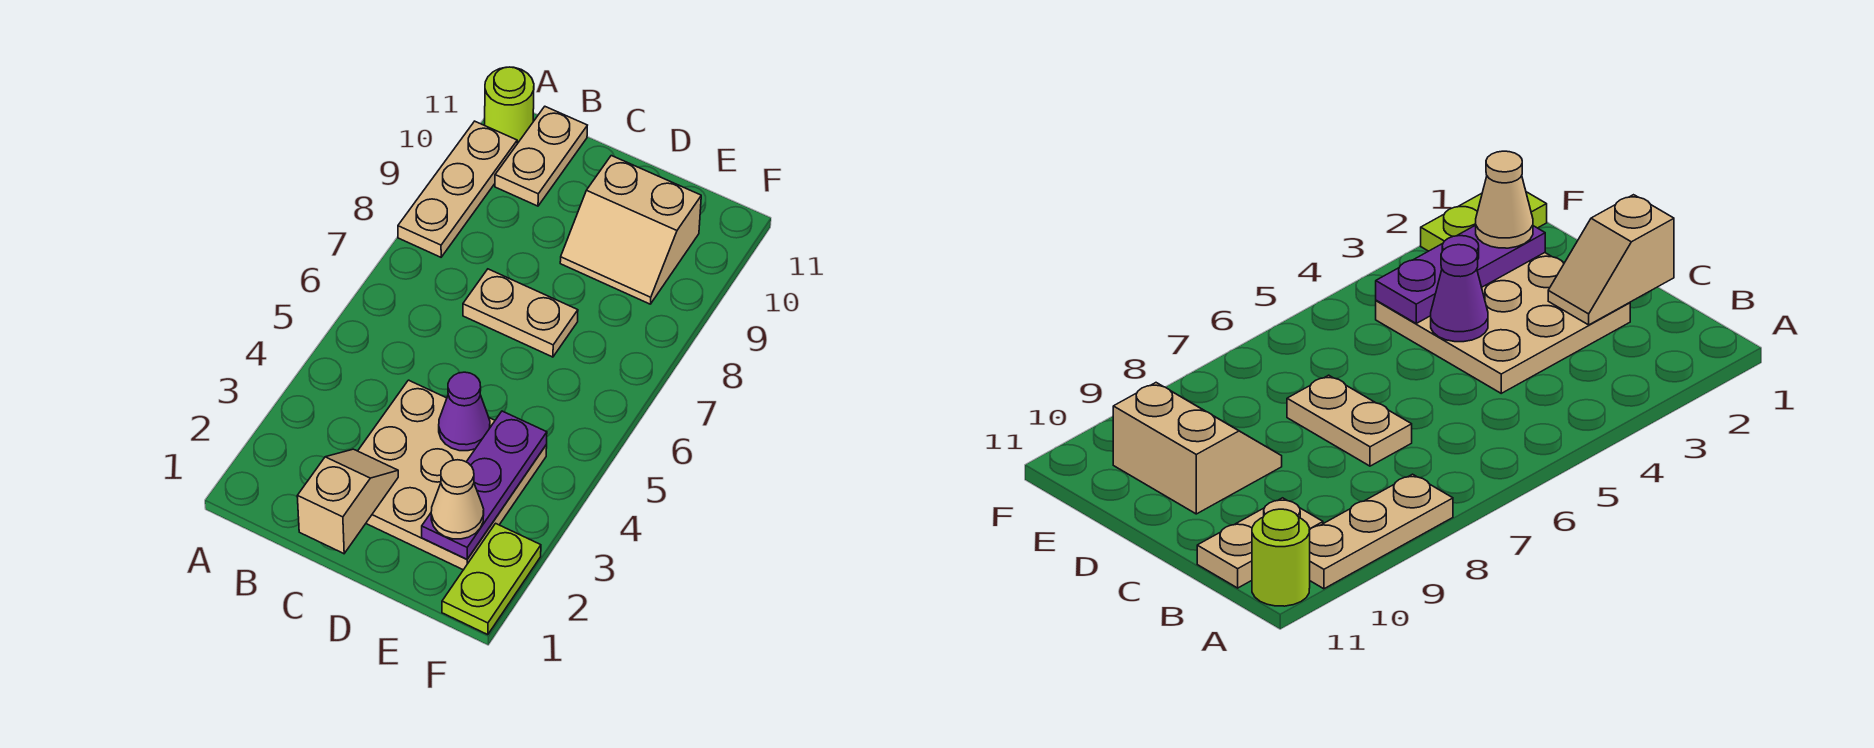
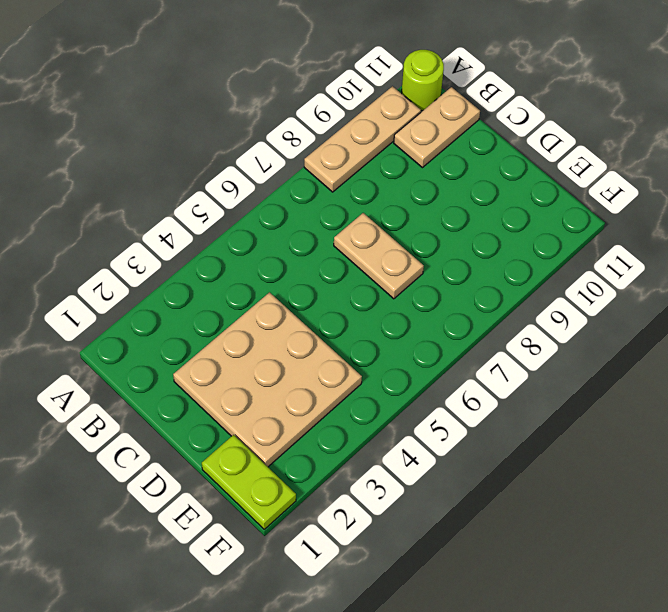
lime 1x2 plate [202,435,296,529] -> lime 1x2 plate turned to [442,523,541,635]
none -> tan 2x2 slope [560,156,701,304]
none -> tan 1x2 slope [297,449,398,554]

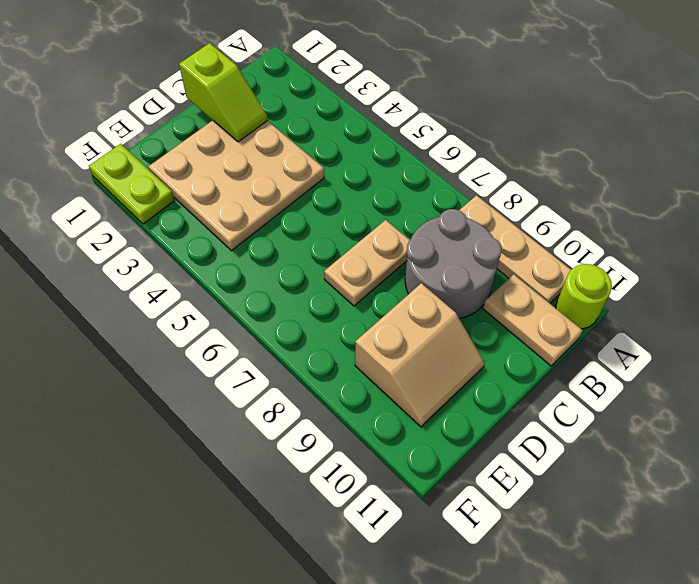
grey 2x2 round brick [405,209,502,318] -> none
lime 1x2 slope [179,43,268,142] -> tan 1x2 slope [297,449,398,554]
tan 2x2 slope [355,283,485,427] -> tan 2x2 slope turned to [560,156,701,304]
none -> purple 1x1 cone [439,372,490,451]
none -> purple 1x3 plate [422,411,547,559]

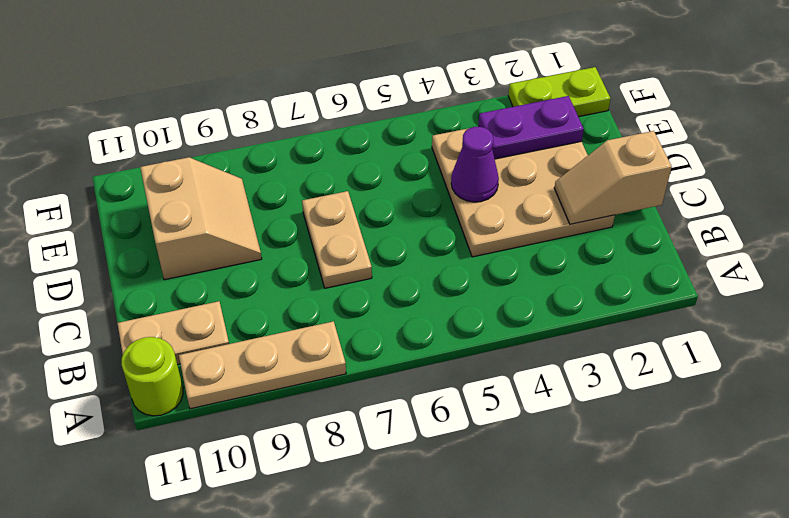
purple 1x2 plate [478,96,584,159] -> purple 1x3 plate [422,411,547,559]
none -> tan 1x1 cone [431,460,484,539]

